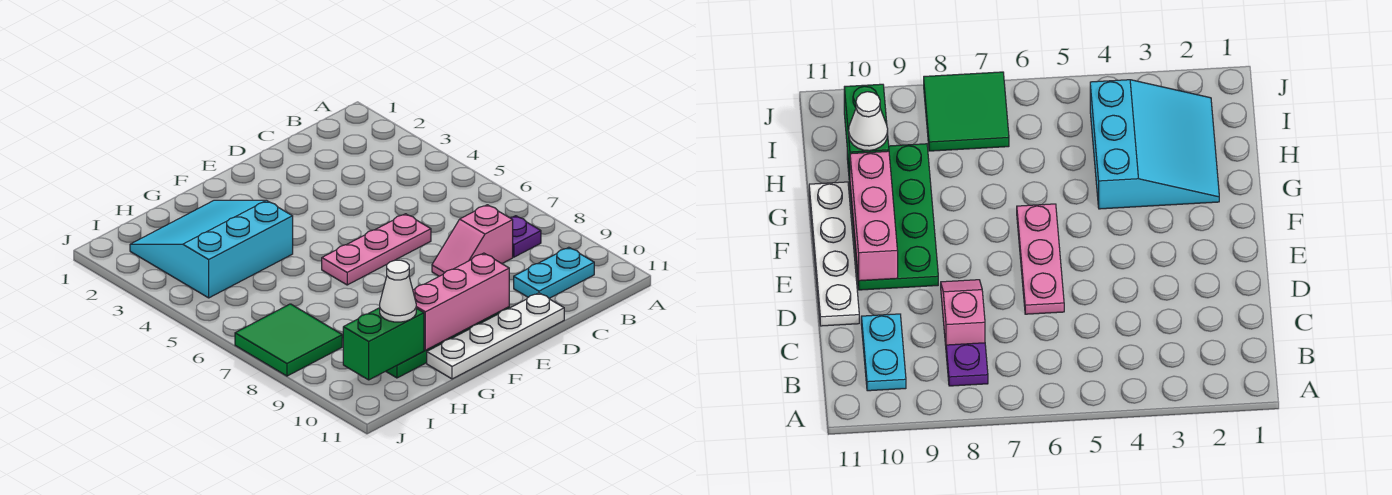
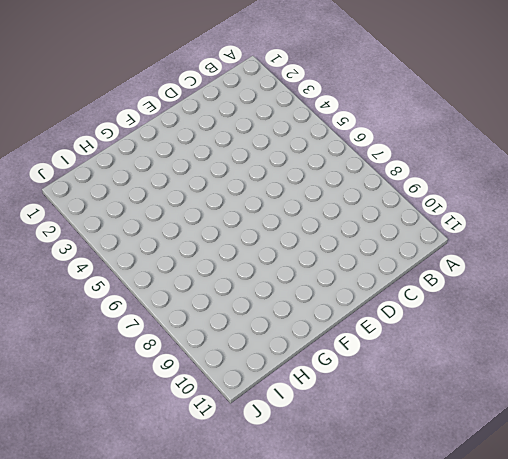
none -> purple 1x1 plate [510,216,541,257]
none -> cyan 1x2 plate [514,247,594,298]

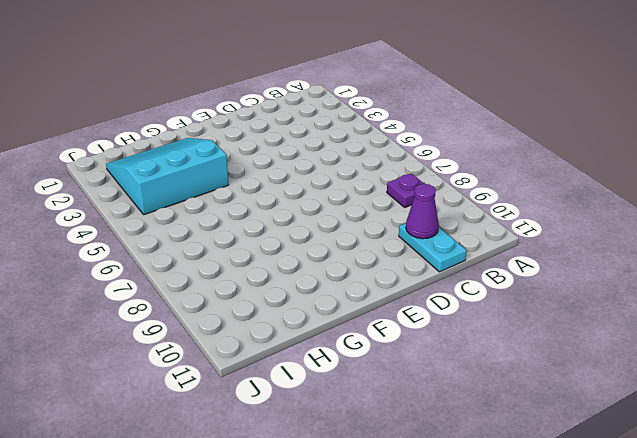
cyan 1x2 plate [399,223,467,272] -> cyan 1x2 plate turned to [514,247,594,298]
purple 1x1 cone [406,184,439,239] -> none
none -> pink 1x2 slope [432,205,513,276]
none -> pink 1x3 plate [322,214,431,285]

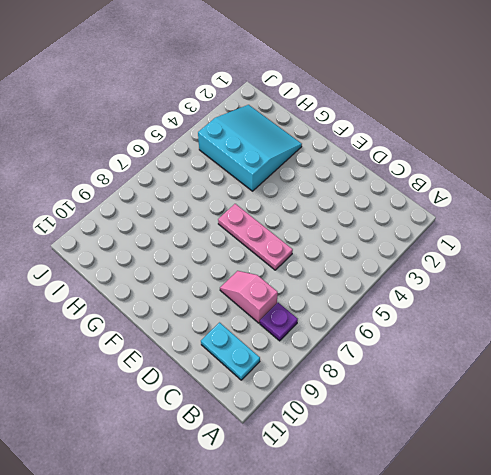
none -> white 1x4 plate [427,293,564,379]
none -> green 2x4 plate [847,144,938,290]

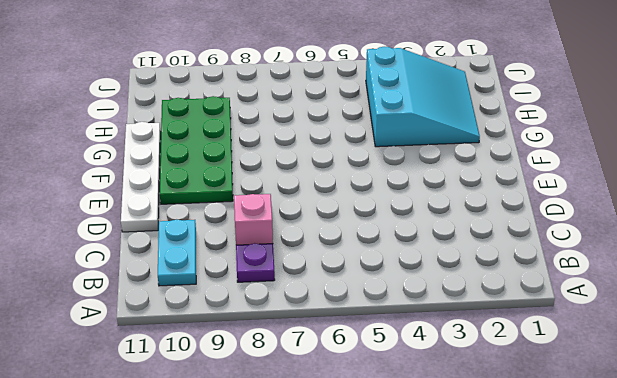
none -> pink 1x3 plate [322,214,431,285]
none -> green 2x2 tile [235,304,342,376]

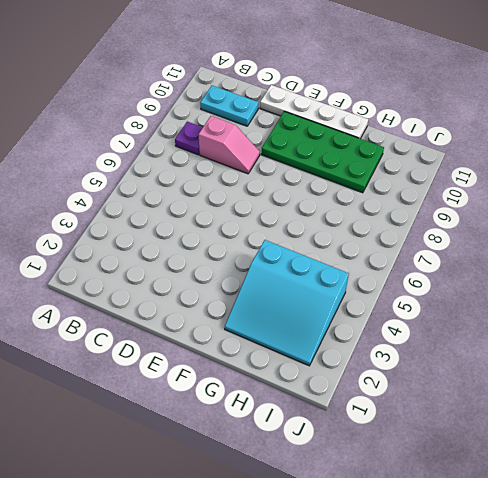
none -> pink 1x3 plate [322,214,431,285]
none -> green 2x2 tile [235,304,342,376]

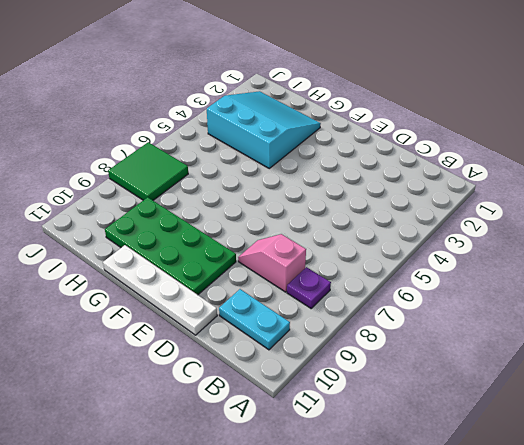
none -> pink 1x3 plate [322,214,431,285]
none -> pink 1x3 brick [413,253,509,350]

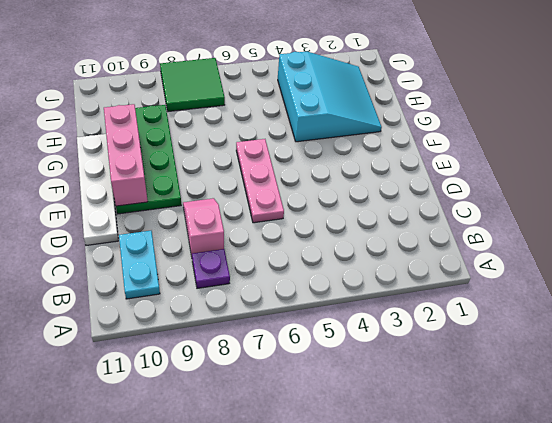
none -> green 1x2 brick [343,308,424,380]
none -> white 1x1 cone [380,260,416,322]

